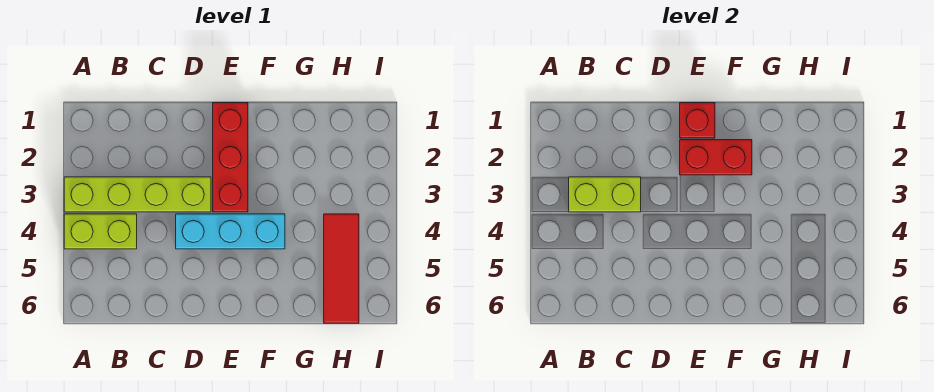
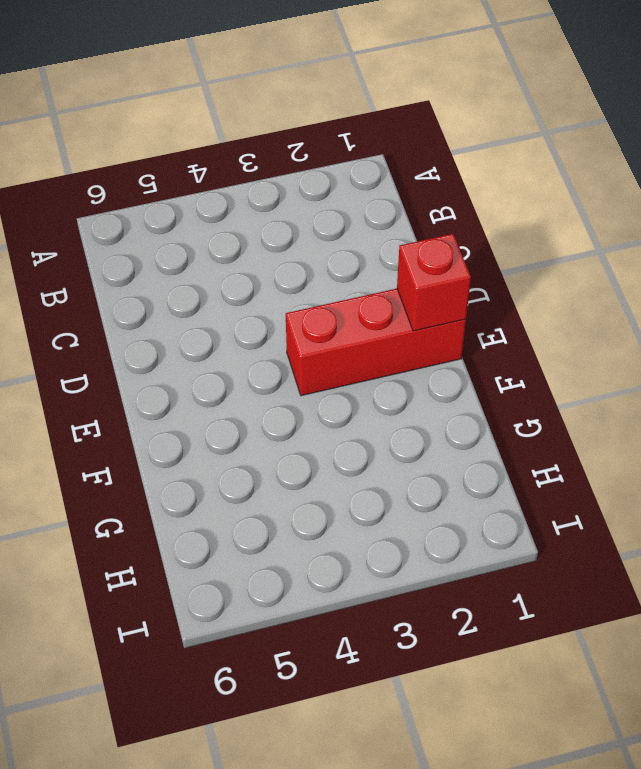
none -> lime 1x4 brick [64,177,211,212]
none -> lime 1x2 brick [64,214,137,249]

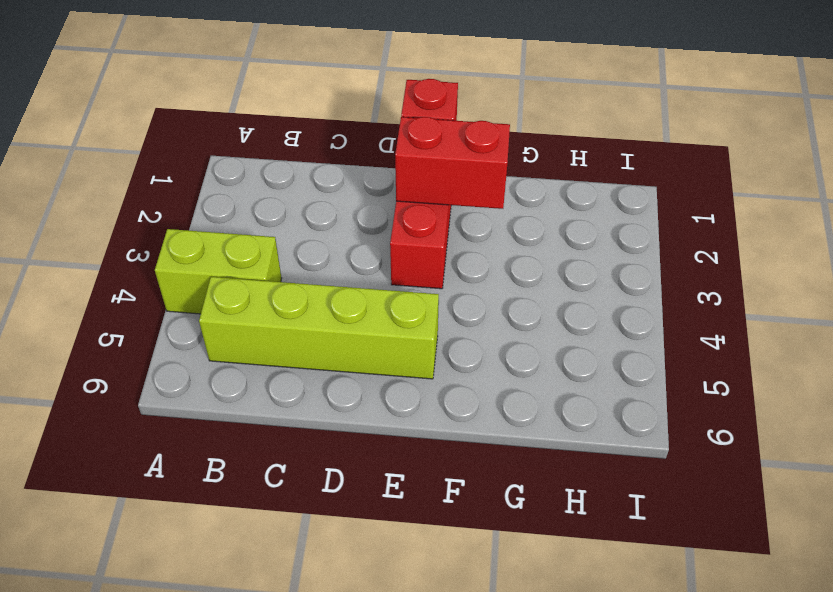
lime 1x4 brick [199,277,439,379] -> lime 1x4 brick moved to [64,177,211,212]
none -> cyan 1x3 brick [176,214,285,249]
none -> red 1x3 tile [324,214,359,323]

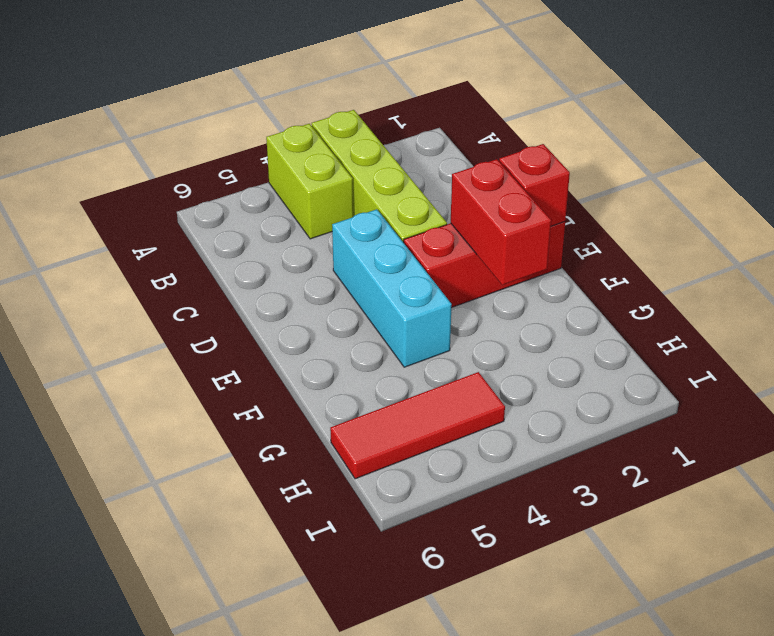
none -> lime 1x2 brick [569,177,641,212]

